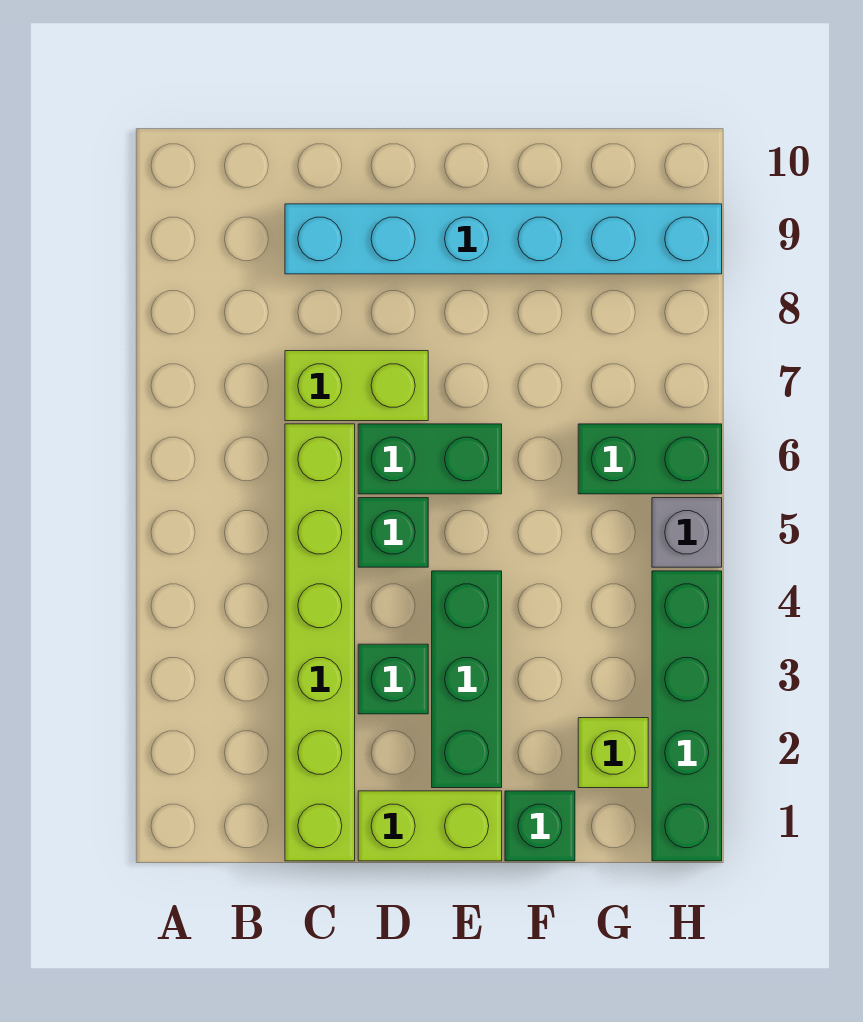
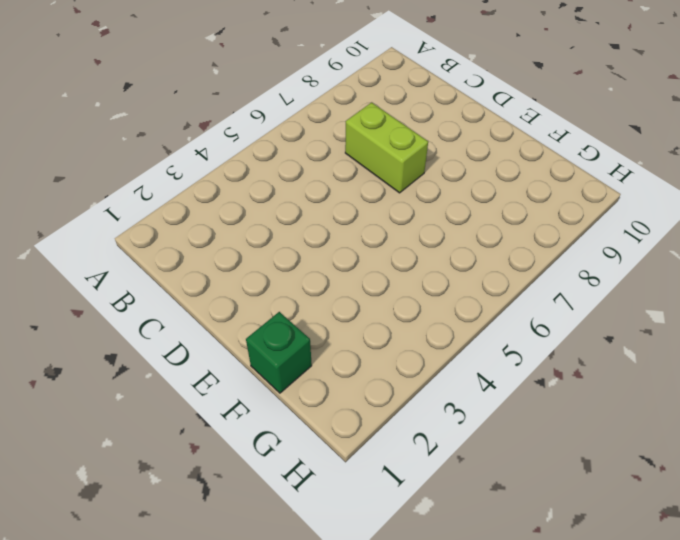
none -> lime 1x6 brick [285,424,355,861]
none -> cyan 1x6 brick [285,204,722,274]
none -> lime 1x2 brick [358,791,502,861]

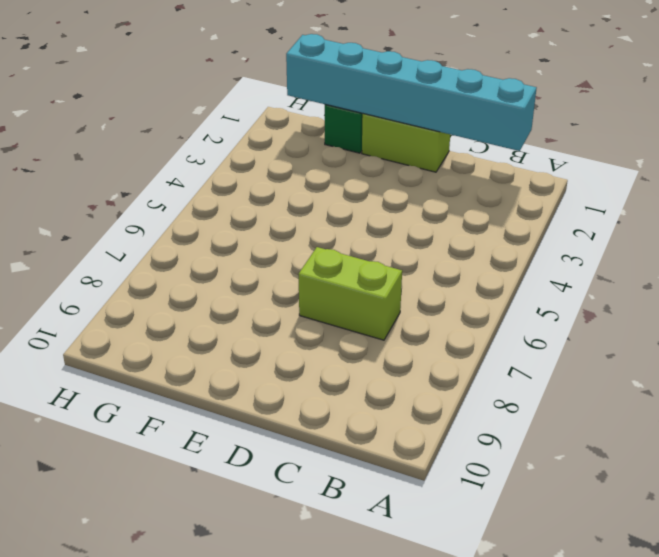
cyan 1x6 brick [286,34,536,151] -> cyan 1x6 brick moved to [285,204,722,274]
none -> lime 1x6 brick [285,424,355,861]
none -> green 1x1 brick [358,644,428,714]
none -> green 1x1 brick [358,498,428,567]

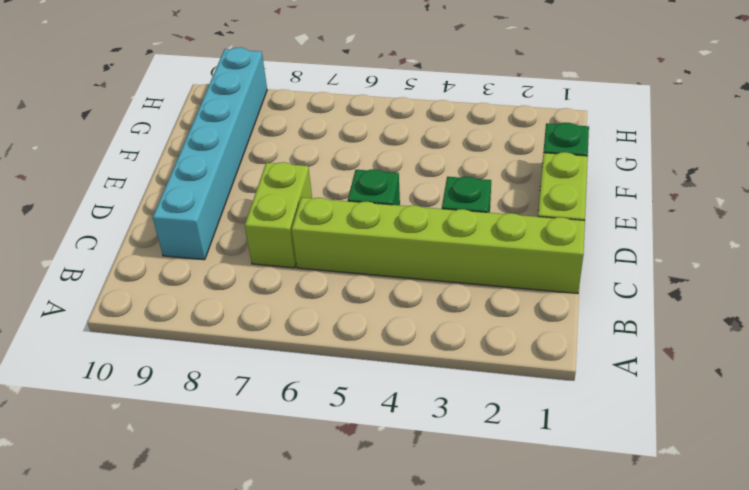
none -> green 1x2 brick [358,424,502,494]
none -> green 1x3 brick [432,571,502,788]
none -> lime 1x1 brick [578,718,648,788]

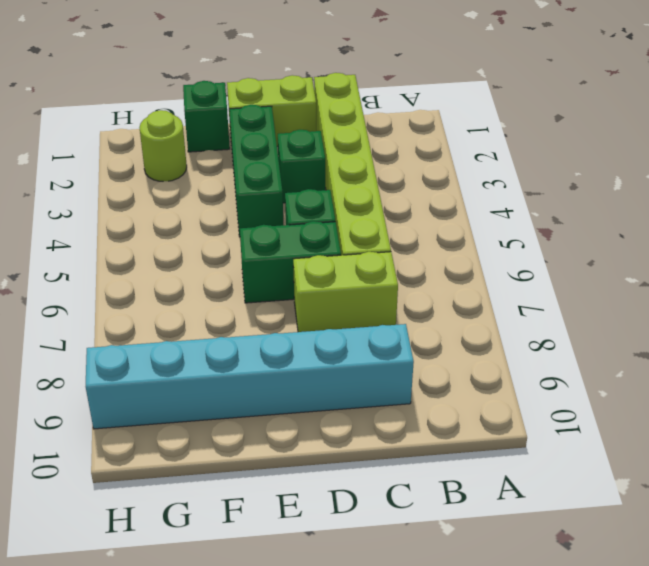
lime 1x1 round brick [139,110,187,182] -> lime 1x1 brick [578,718,648,788]
none -> green 1x2 brick [578,424,722,494]
none -> green 1x4 brick [652,571,722,861]
none -> grey 1x1 brick [652,498,722,567]

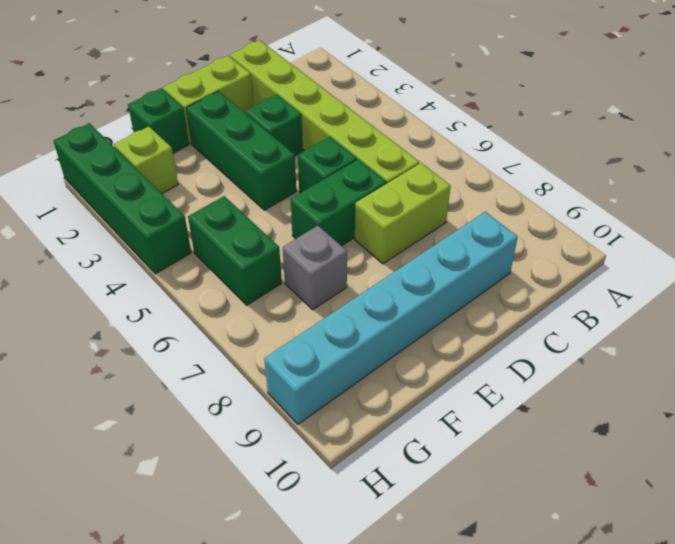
grey 1x1 brick [283,226,347,310] -> grey 1x1 brick moved to [652,498,722,567]
green 1x2 brick [188,196,282,305] -> green 1x2 brick turned to [578,424,722,494]

